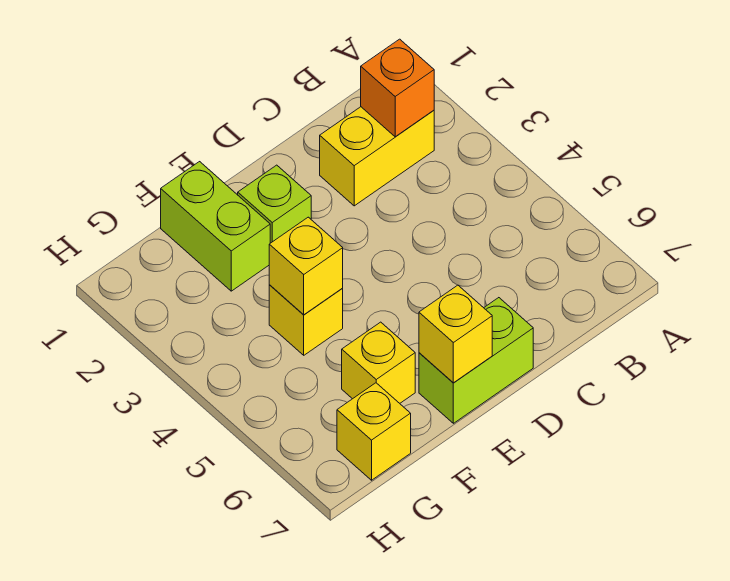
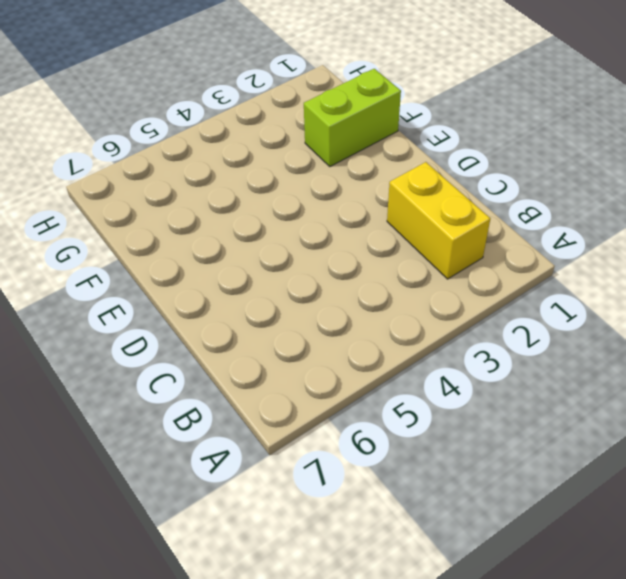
none -> lime 1x2 brick [419,298,533,423]
none -> lime 1x1 brick [238,165,311,243]

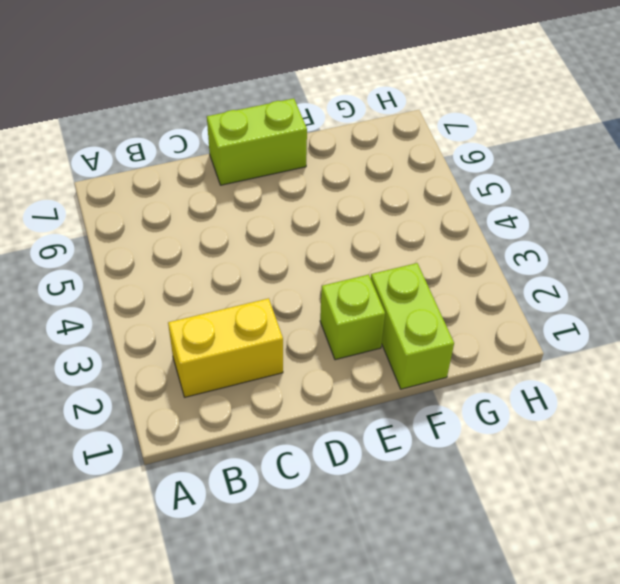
none -> yellow 1x1 brick [269,285,343,355]
none -> yellow 1x1 brick [342,322,415,403]

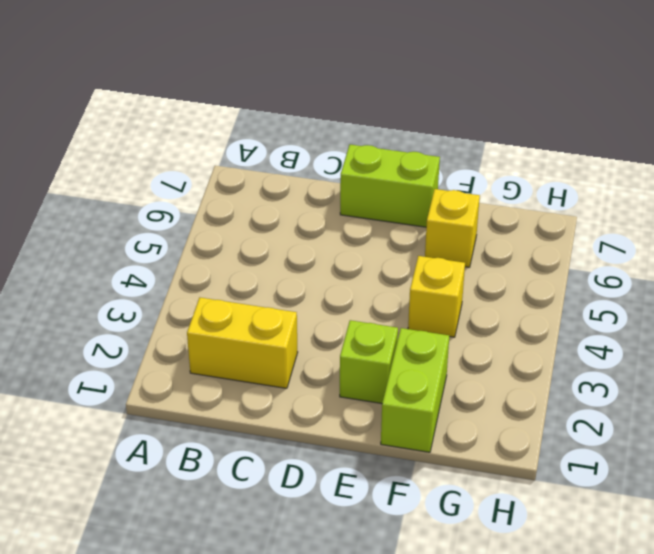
none -> yellow 1x1 brick [337,383,411,480]
none -> orange 1x1 brick [361,39,434,137]

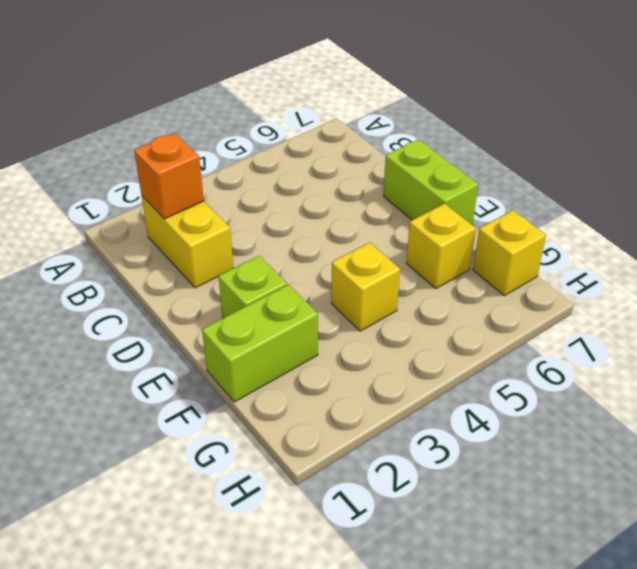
none -> yellow 1x1 brick [419,285,492,383]
none -> yellow 1x1 brick [269,217,343,315]

